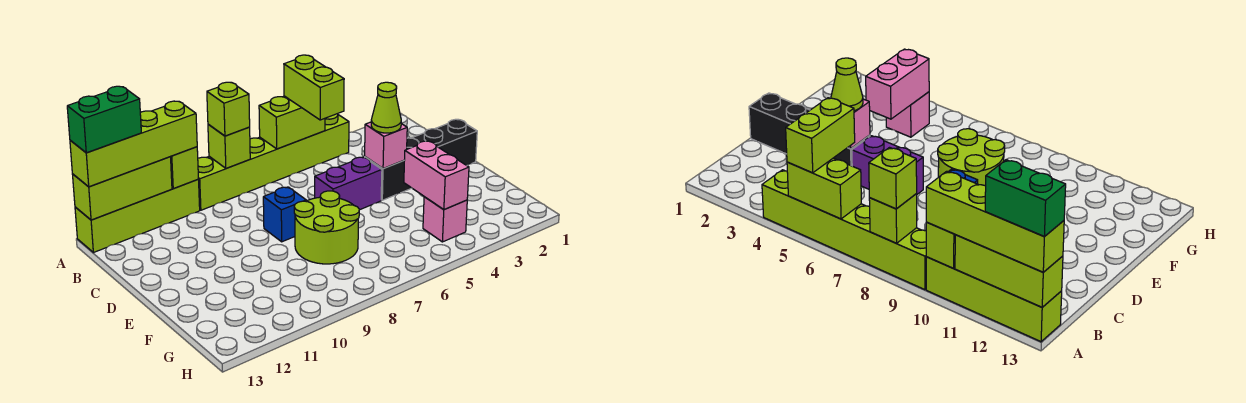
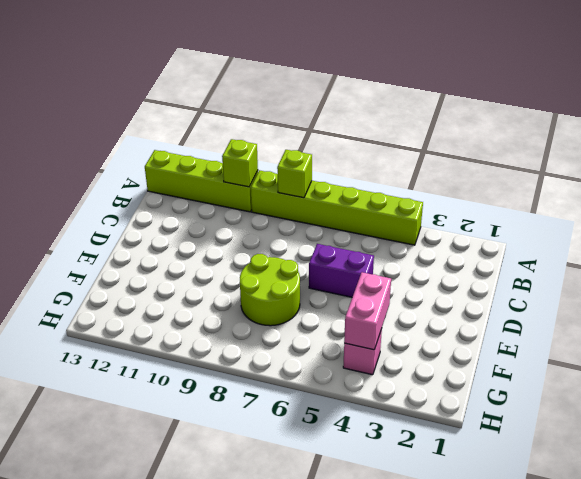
none -> black 1x4 brick [365,119,477,200]
none -> blue 1x1 brick [263,187,306,242]
none -> lime 1x2 brick [259,96,325,149]

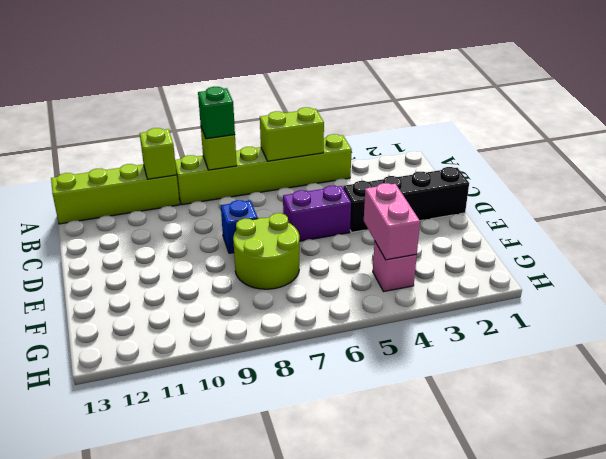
green 1x1 brick [198,87,235,139] -> lime 1x1 brick [207,82,250,136]
none -> lime 1x3 brick [72,157,172,220]
none -> pink 1x1 brick [365,122,407,169]
none -> lime 1x2 brick [284,55,344,120]

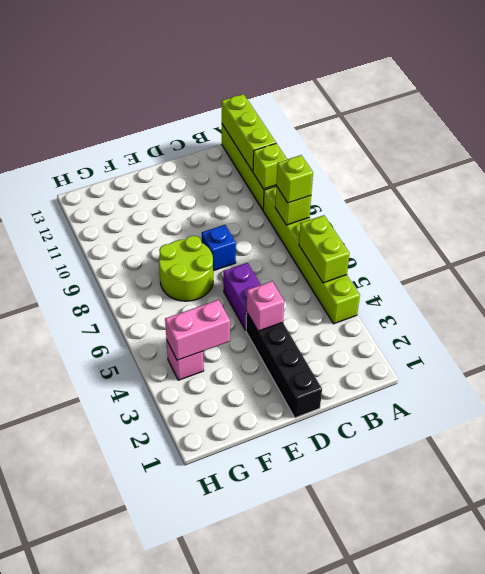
none -> lime 1x2 brick [284,55,344,120]
none -> lime 1x4 brick [70,101,197,187]
none -> lime 1x1 cone [371,82,401,133]

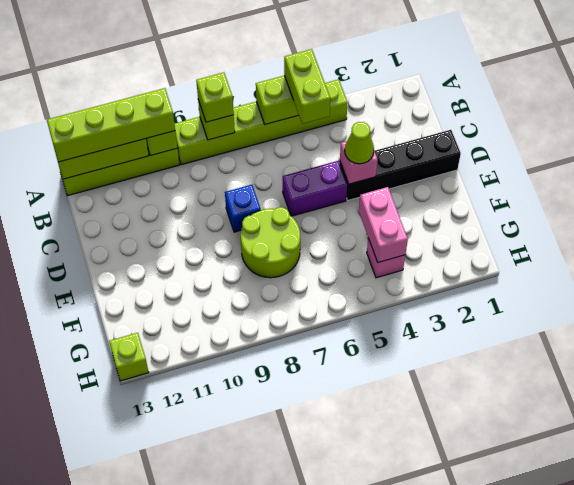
lime 1x1 brick [109,333,149,381] -> none
none -> green 1x2 brick [67,86,141,153]

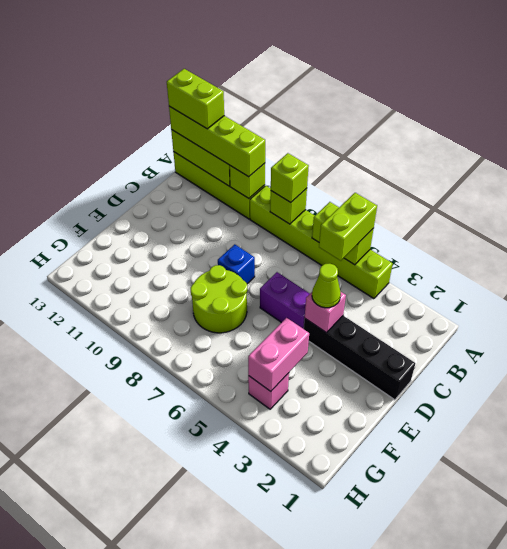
lime 1x2 brick [167,69,224,129] -> green 1x2 brick [67,86,141,153]

